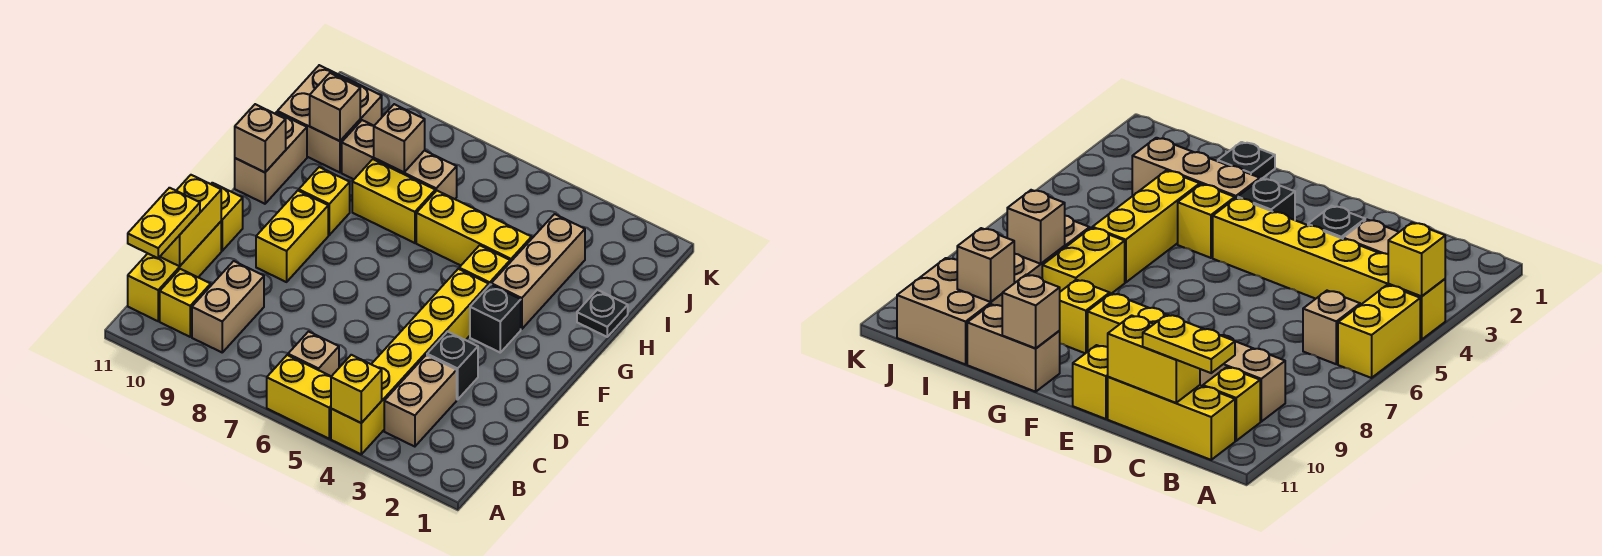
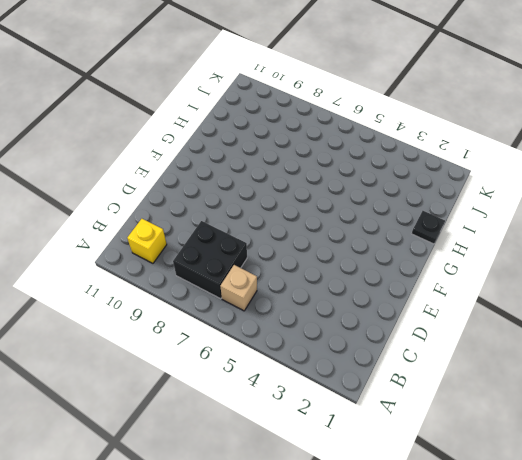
black 2x2 brick [173,221,247,299] -> none
none -> yellow 1x6 brick [331,269,489,454]
none -> yellow 1x2 brick [267,355,331,439]
none -> tan 1x2 brick [384,355,457,447]

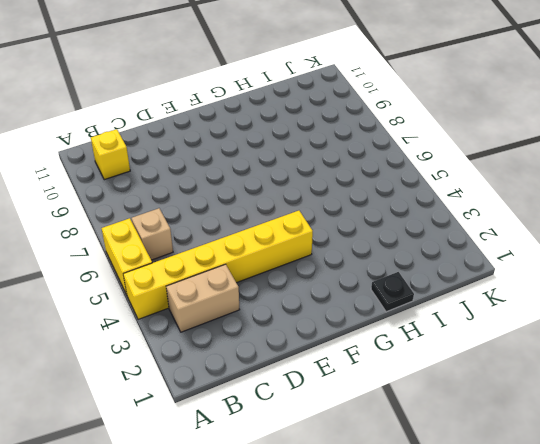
none -> tan 1x2 brick [192,261,264,352]
none -> yellow 1x3 brick [128,222,221,321]
none -> black 1x1 brick [427,332,478,400]

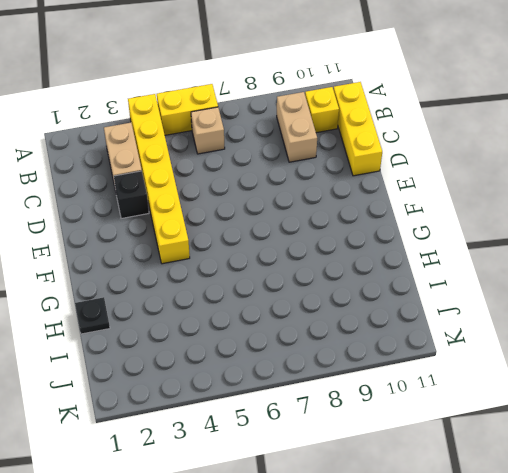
none -> yellow 1x2 brick [256,191,328,282]
none -> yellow 1x1 brick [211,183,243,251]
none -> black 1x1 brick [470,284,521,352]

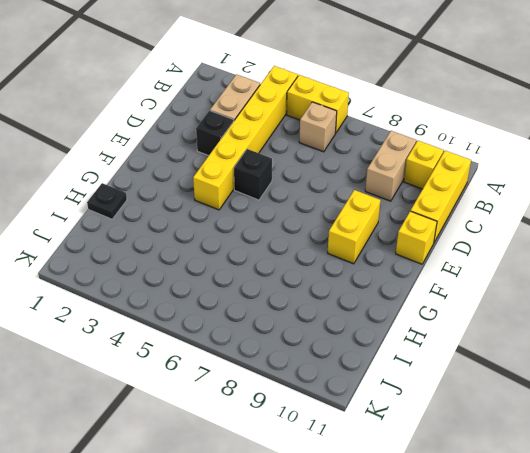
black 1x1 brick [234,149,272,200] -> black 1x1 brick moved to [470,284,521,352]
none -> tan 1x3 brick [491,214,585,329]
none -> yellow 1x1 brick [459,245,510,285]
none -> yellow 1x1 brick [299,167,350,235]

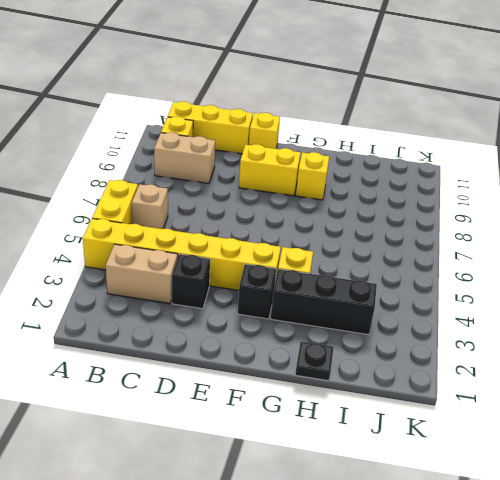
black 1x3 brick [271,269,377,335] -> tan 1x3 brick [491,214,585,329]
none -> tan 1x2 brick [235,112,307,204]
none -> yellow 1x3 brick [416,191,532,265]
none -> yellow 1x2 brick [352,159,435,243]

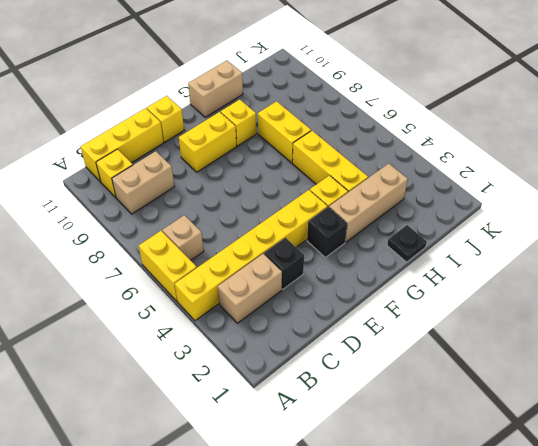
none -> tan 1x3 brick [342,120,457,199]
none -> tan 2x2 brick [277,65,382,172]
none -> yellow 1x1 brick [331,355,382,423]

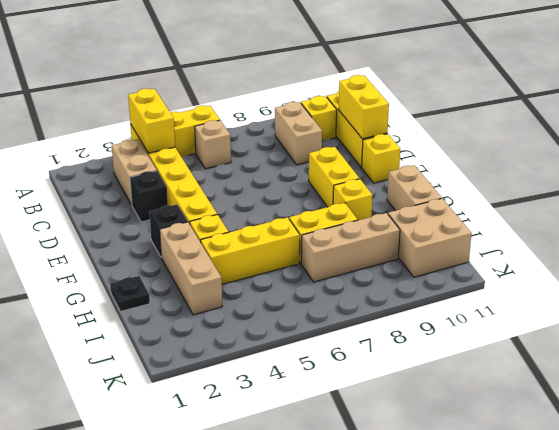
yellow 1x2 brick [128,89,175,153] -> yellow 1x1 brick [331,355,382,423]
none -> tan 1x1 brick [235,104,286,172]
none -> tan 1x1 brick [374,104,425,172]
none -> tan 1x1 brick [310,73,360,141]

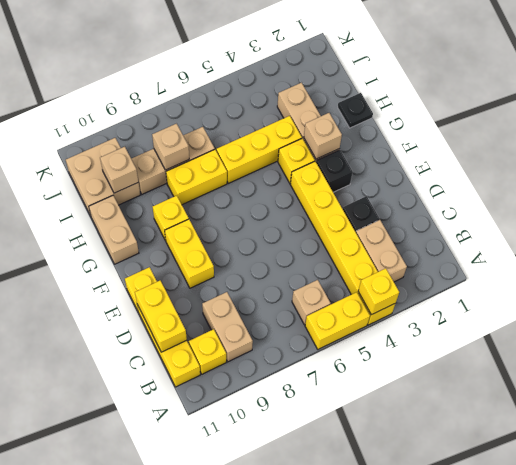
tan 1x1 brick [304,113,342,159] -> tan 1x1 brick moved to [235,104,286,172]
none -> yellow 1x2 plate [128,188,200,258]

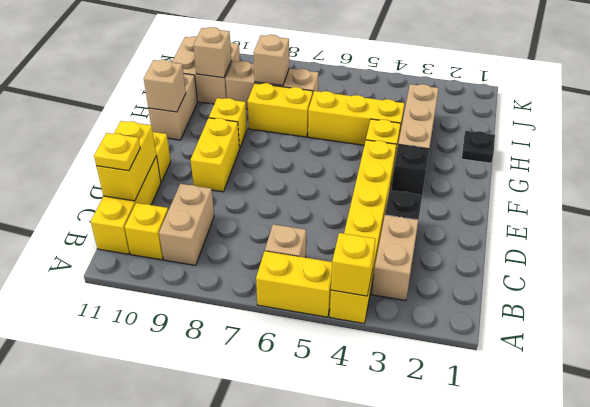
yellow 1x1 plate [94,133,140,171] -> yellow 1x2 plate [128,188,200,258]

